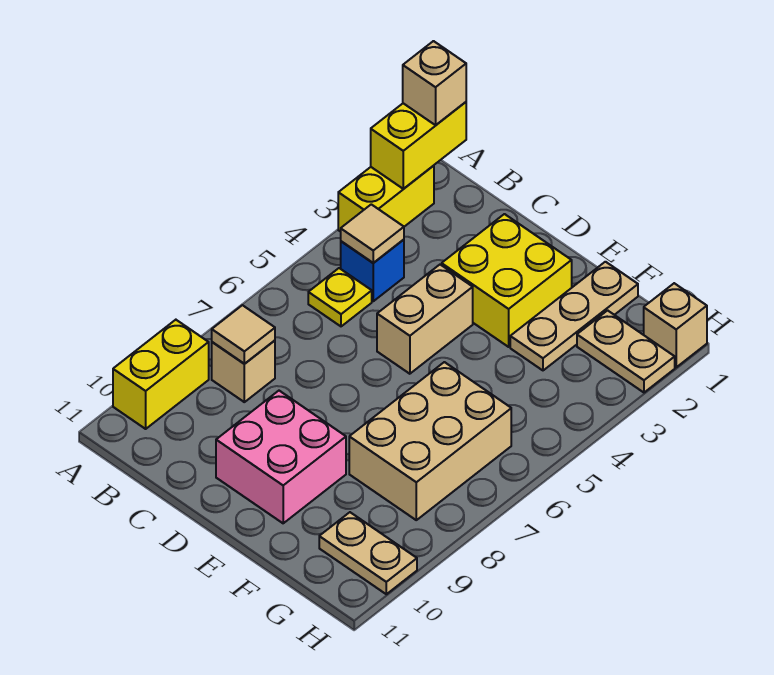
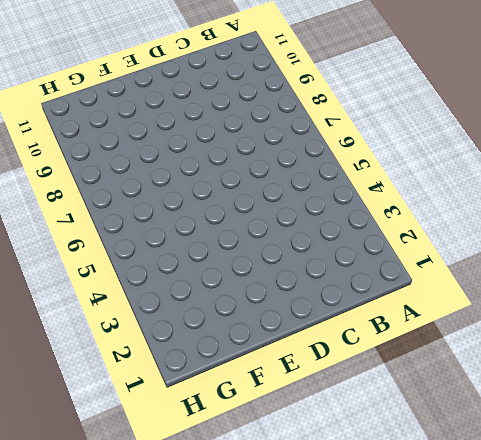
none -> yellow 1x2 brick [338,166,434,232]
none -> yellow 1x2 brick [113,320,209,429]
none -> blue 1x1 brick [341,240,404,301]

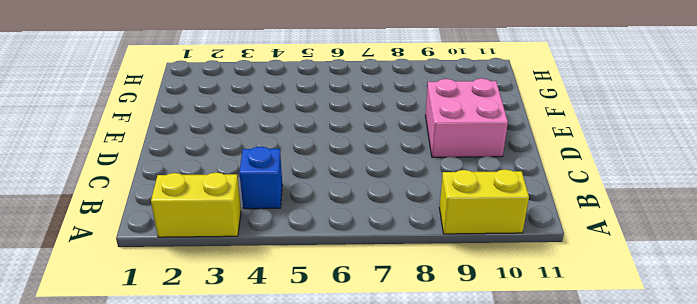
none -> yellow 1x1 plate [308,268,372,326]
none -> tan 1x1 brick [212,340,275,402]
none -> yellow 2x2 brick [442,214,572,347]

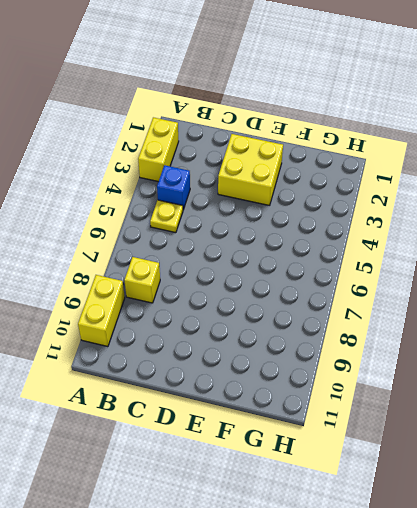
yellow 1x1 brick [124,257,160,303] -> tan 1x1 brick [212,340,275,402]
none -> tan 1x2 brick [377,265,473,374]
none -> pink 2x2 brick [216,391,346,523]
none -> tan 1x3 plate [510,262,638,370]

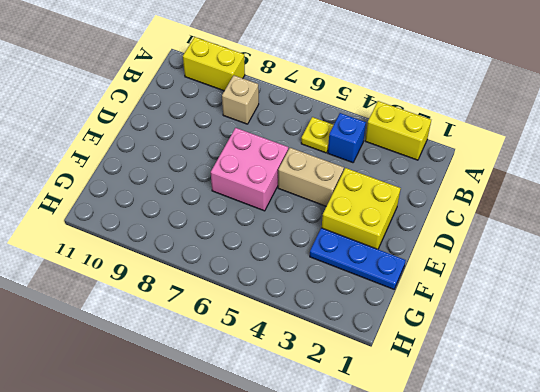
pink 2x2 brick [211,128,288,211] -> pink 2x2 brick moved to [216,391,346,523]
blue 1x3 plate [310,228,406,289] -> tan 1x3 plate [510,262,638,370]
none -> tan 2x3 brick [349,362,511,520]
none -> tan 1x2 plate [577,310,675,392]
none -> tan 1x2 plate [319,512,417,594]

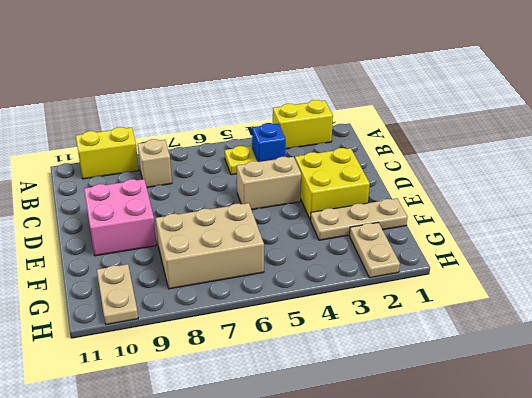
none -> tan 1x1 brick [644,283,707,367]
none -> yellow 1x2 brick [371,102,466,189]
none -> tan 1x1 tile [341,204,404,263]

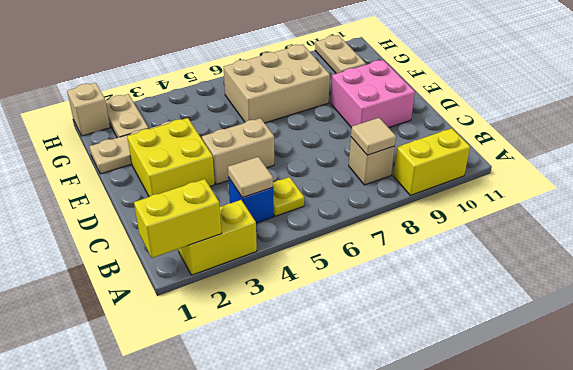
none -> tan 1x1 brick [403,41,466,125]

